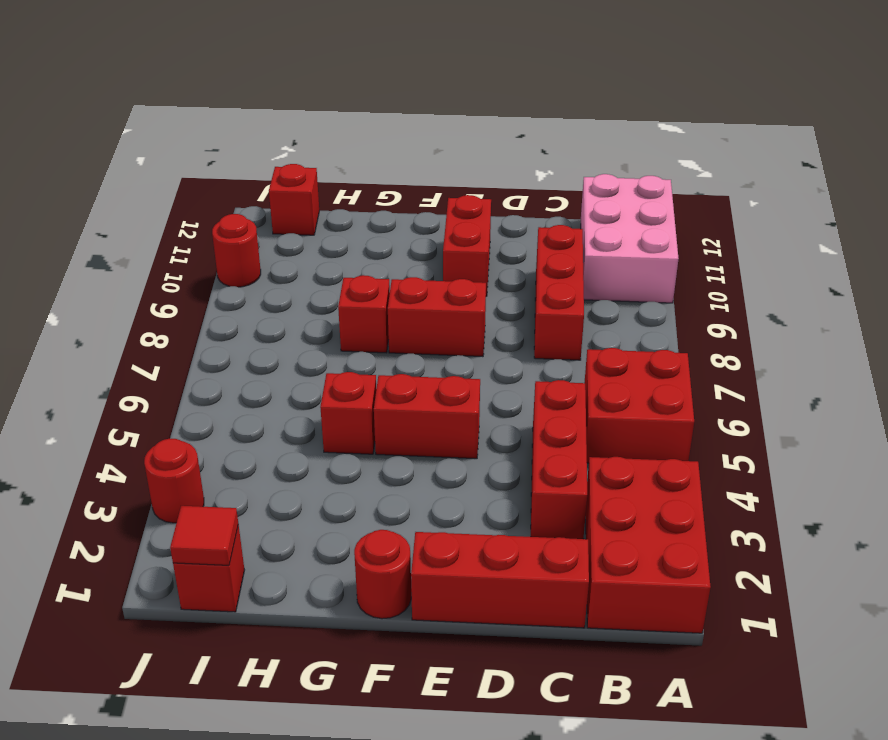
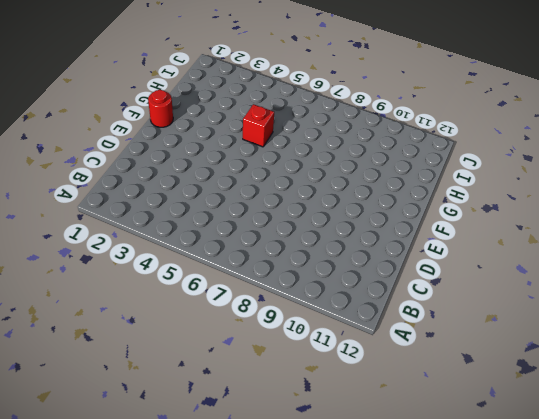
none -> red 2x3 brick [586,457,711,633]
none -> red 2x2 brick [584,348,694,463]
none -> pink 2x3 brick [581,174,679,303]

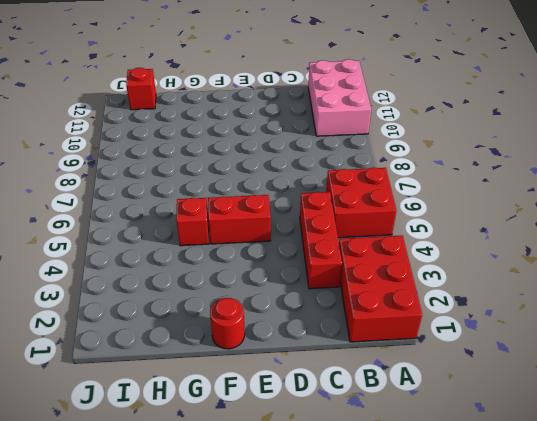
none -> red 1x3 brick [411,532,589,628]
none -> red 1x3 brick [534,225,584,360]
none -> red 1x2 brick [388,277,486,357]

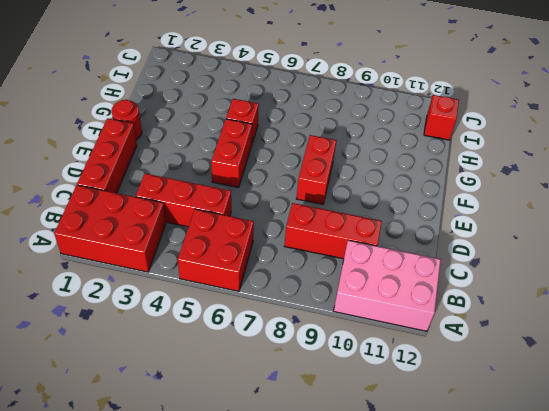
none -> red 1x2 brick [443,195,491,296]
none -> red 1x1 brick [338,275,390,353]
none -> red 1x1 brick [173,525,244,612]

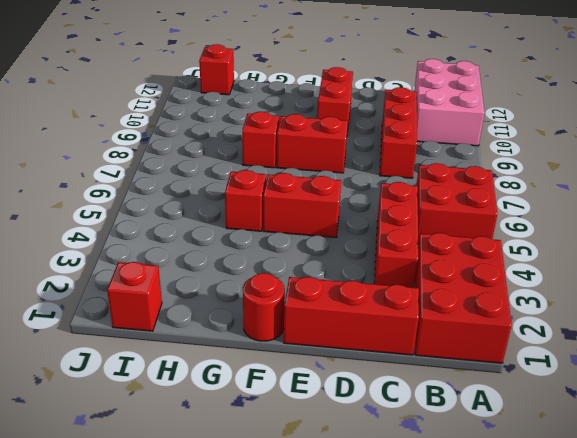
none -> red 1x1 round brick [144,439,204,523]
none -> red 1x1 round brick [212,214,261,287]
none -> red 1x1 tile [170,506,238,565]

